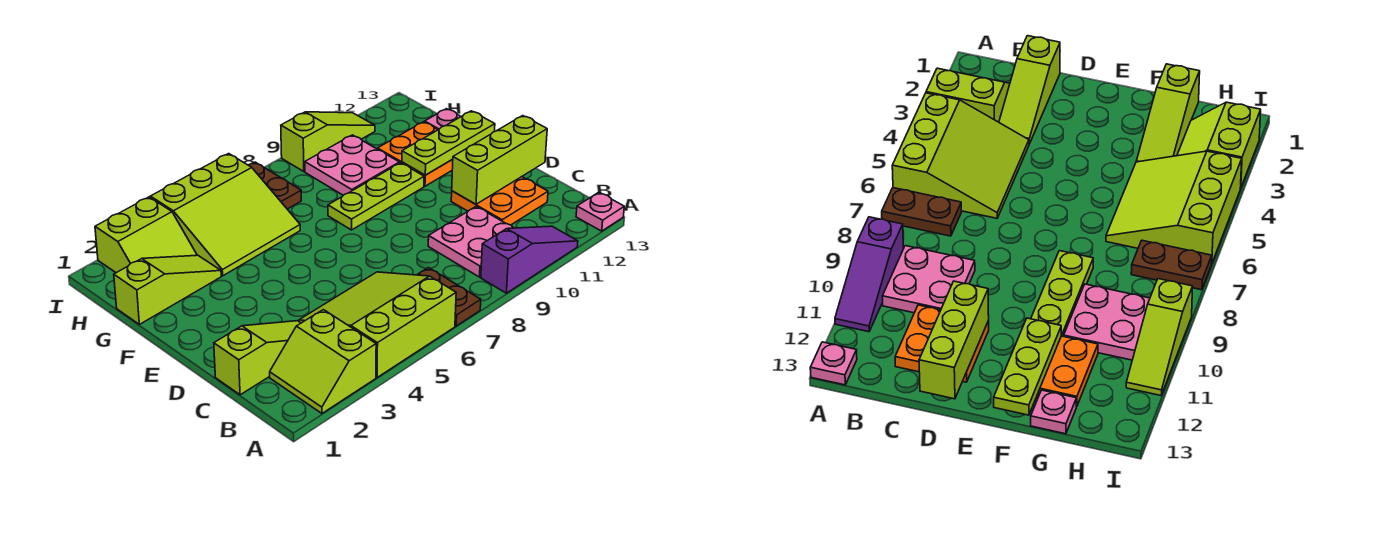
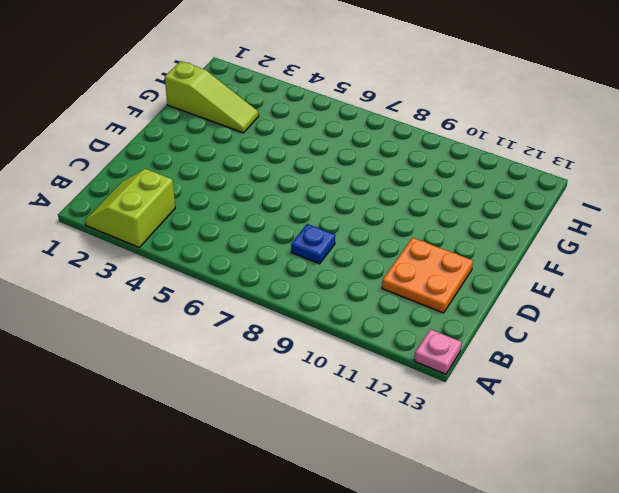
blue 1x1 plate [291,224,335,264] -> none
none -> lime 3x3 slope [299,272,456,378]
none -> brown 1x2 plate [417,268,481,326]
none -> purple 1x3 slope [481,226,578,293]

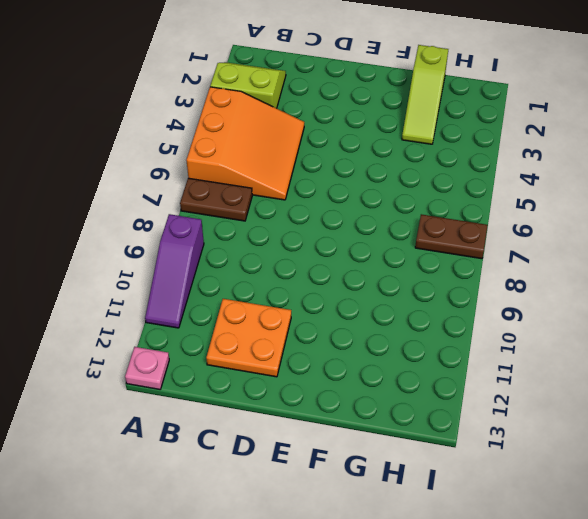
orange 3x3 slope [186,87,304,200] -> lime 3x3 slope [299,272,456,378]
none -> pink 2x2 plate [428,206,513,277]
none -> lime 1x3 slope [214,321,301,395]
none -> lime 1x3 plate [328,163,424,230]

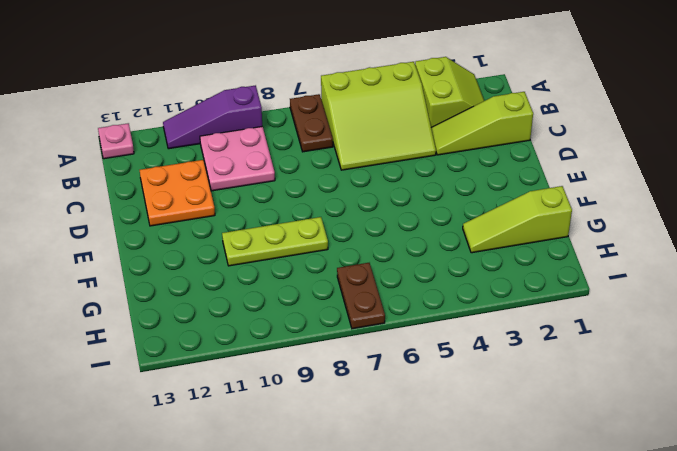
none -> orange 2x2 plate [377,122,453,186]
none -> lime 3x3 slope [150,154,300,276]
none -> pink 2x2 plate [305,135,399,195]

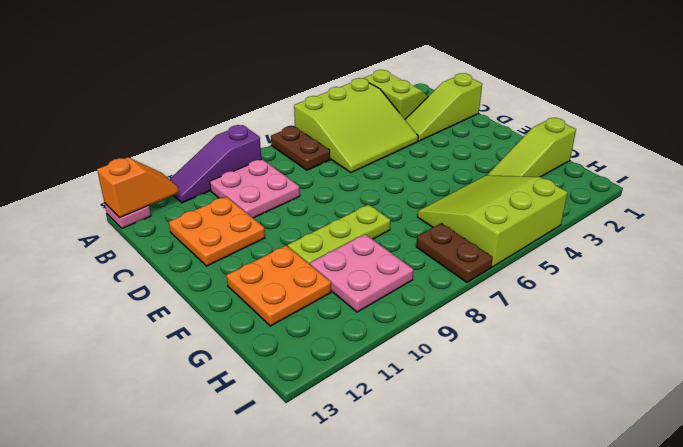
orange 1x2 slope [97,157,179,218] -> none
none -> pink 1x1 plate [425,109,461,130]
none -> lime 2x2 slope [95,197,197,273]
none -> lime 1x3 slope [281,112,375,172]

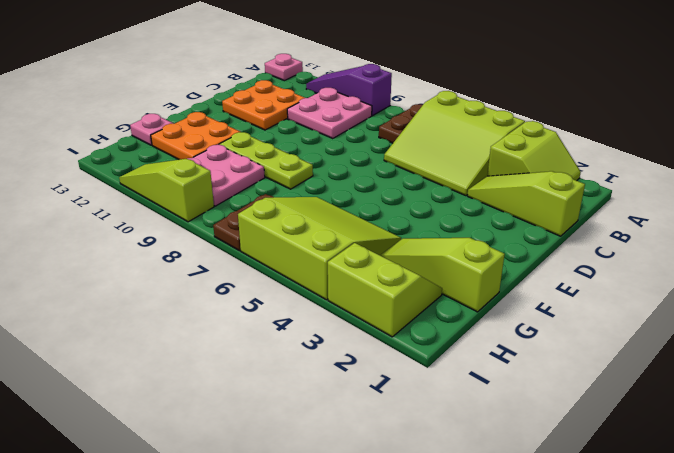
none -> lime 1x3 brick [452,116,547,204]
none -> lime 1x3 plate [402,111,495,175]

